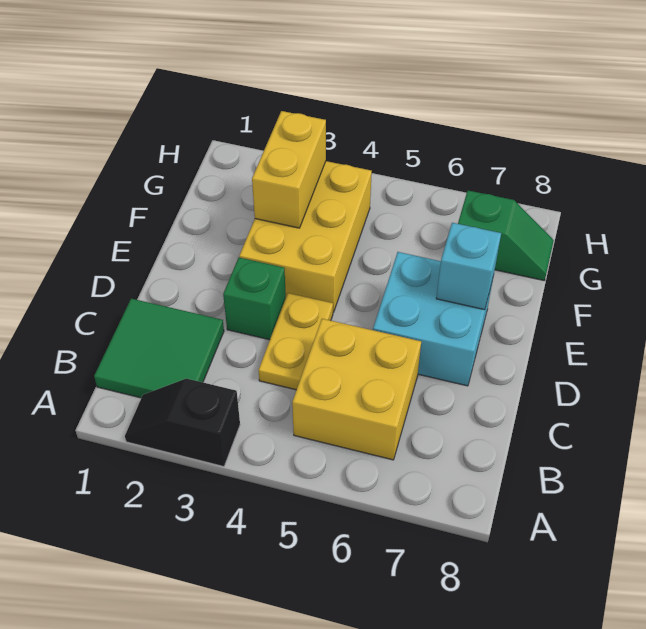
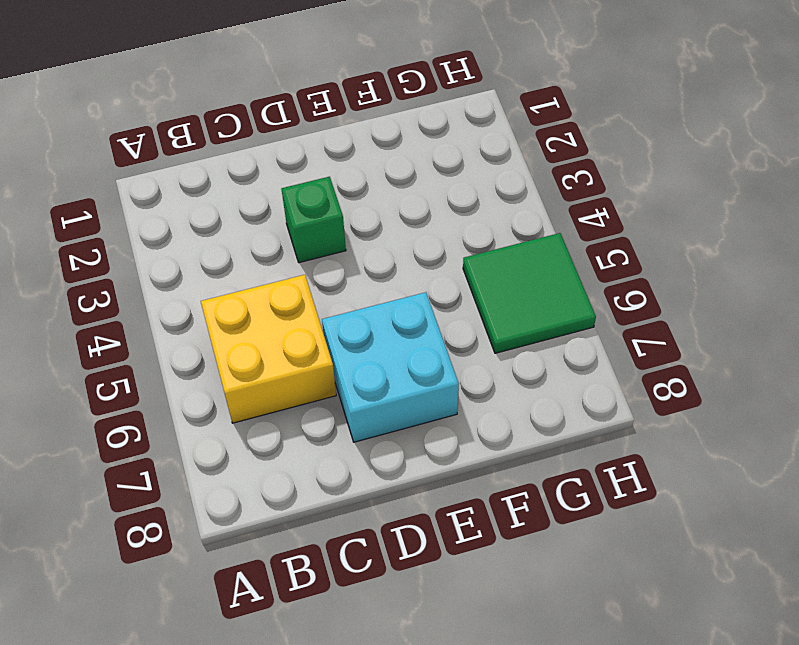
green 2x2 tile [463,233,596,353] -> green 2x2 tile moved to [94,299,224,398]
none -> black 1x2 slope [125,378,240,467]
none -> yellow 1x2 plate [259,293,333,390]

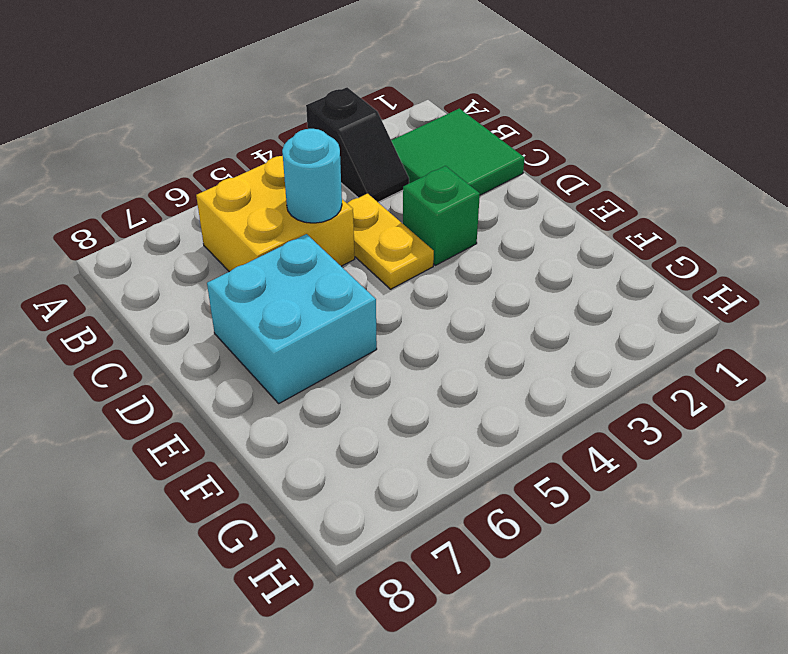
black 1x2 slope [306,87,409,202] -> black 1x2 slope turned to [125,378,240,467]
cyan 1x1 round brick [282,129,342,223] -> none
none -> yellow 2x3 brick [239,161,372,312]
none -> green 1x2 slope [458,191,554,281]

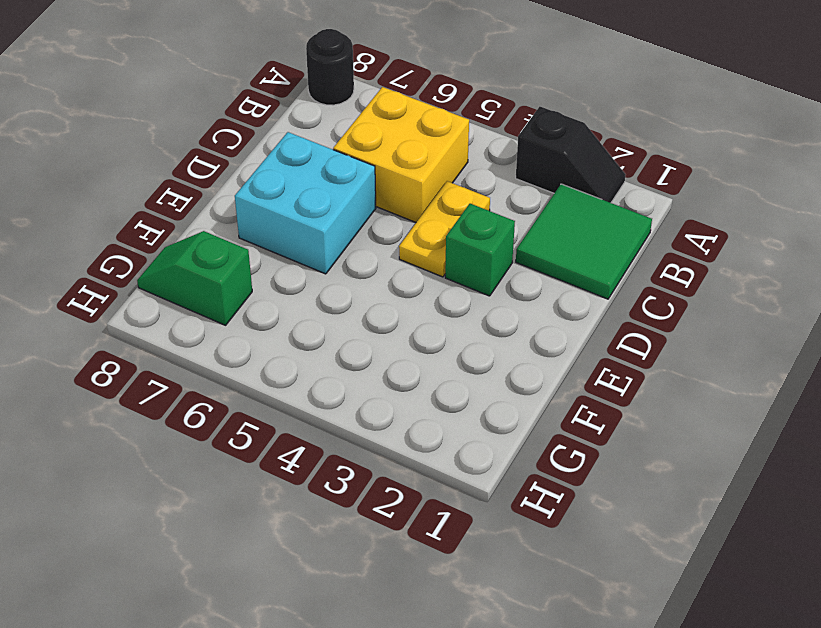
black 1x1 round brick [306,29,354,105] -> none
none -> yellow 2x3 brick [239,161,372,312]
none -> cyan 1x1 brick [436,223,501,310]

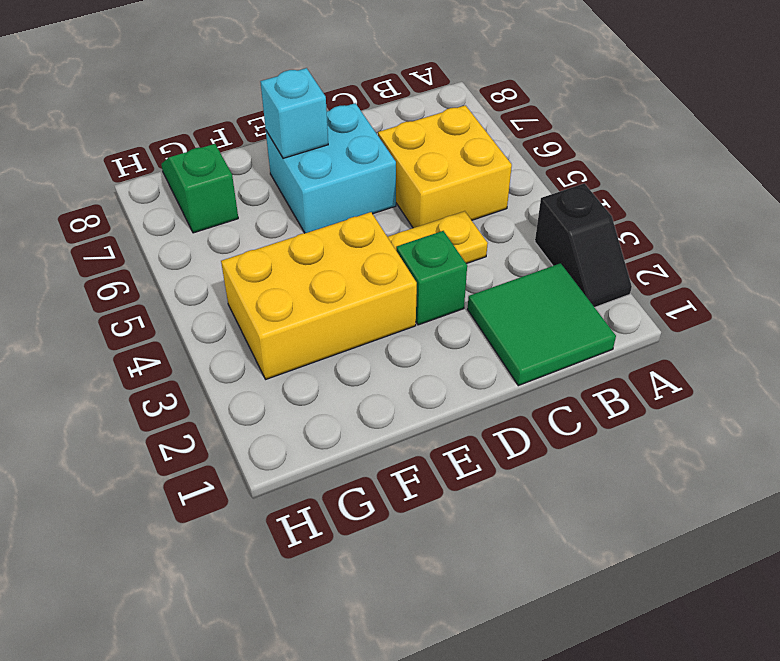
none -> yellow 1x2 brick [252,111,326,228]

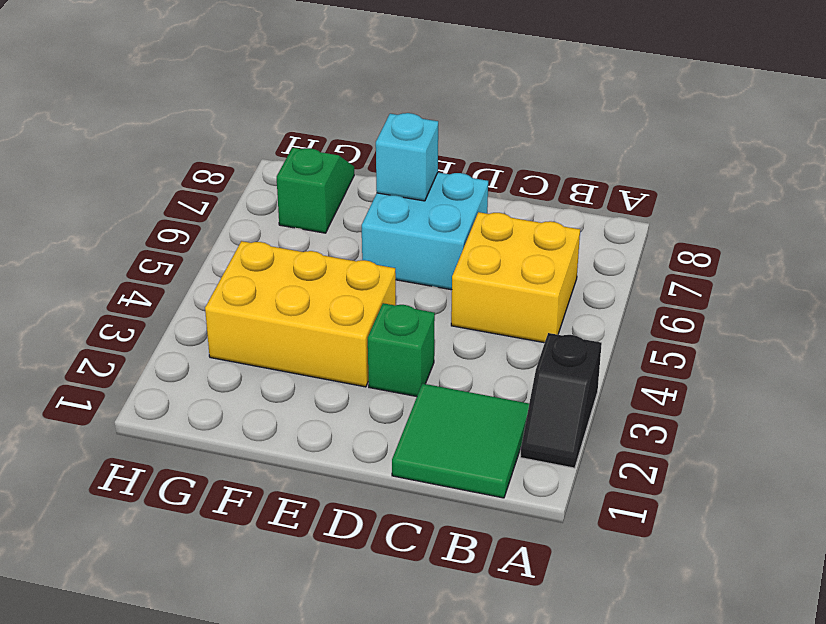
none -> yellow 1x2 plate [259,293,333,390]
none -> yellow 1x2 brick [252,111,326,228]

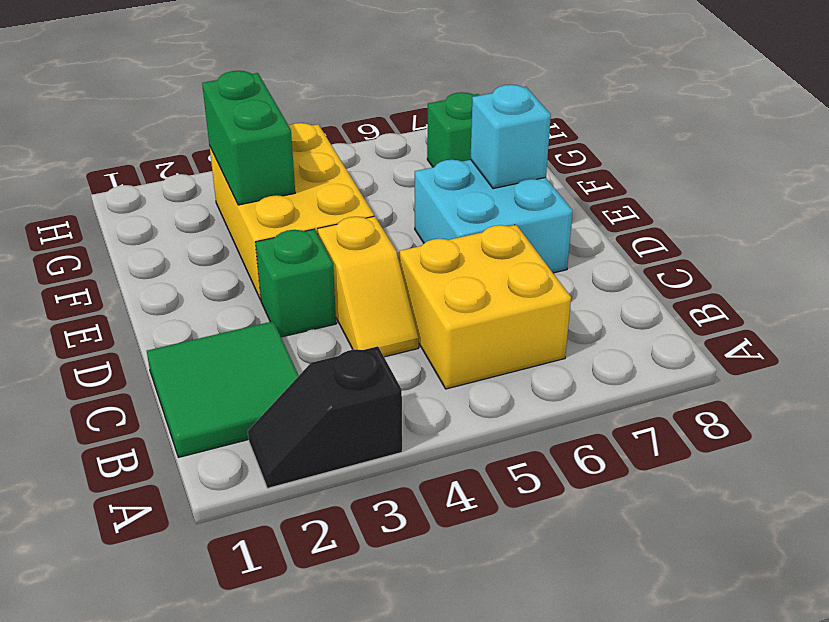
yellow 1x2 slope [318,216,419,357] -> yellow 1x2 plate [259,293,333,390]
green 1x2 brick [202,71,295,205] -> yellow 1x2 brick [252,111,326,228]

